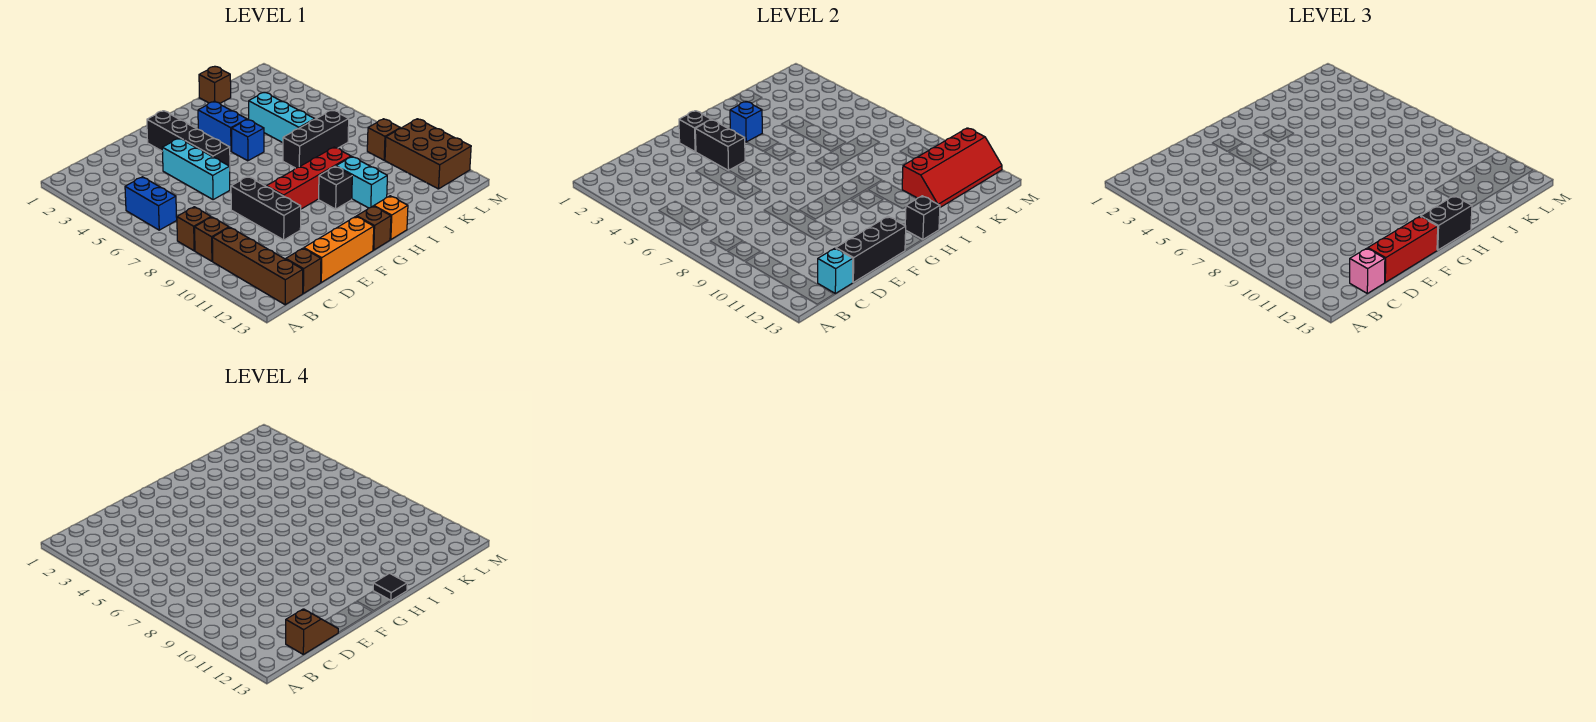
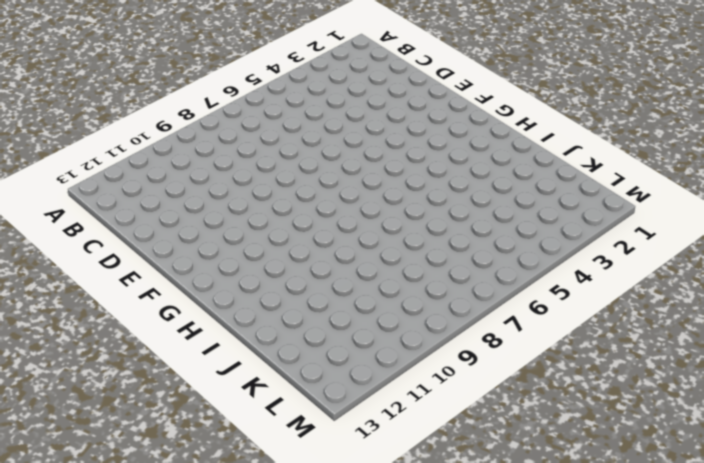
none -> blue 1x2 brick [125,177,177,230]
none -> brown 1x1 brick [177,207,211,251]
none -> brown 1x1 brick [195,217,229,261]
none -> brown 1x4 brick [212,227,303,305]

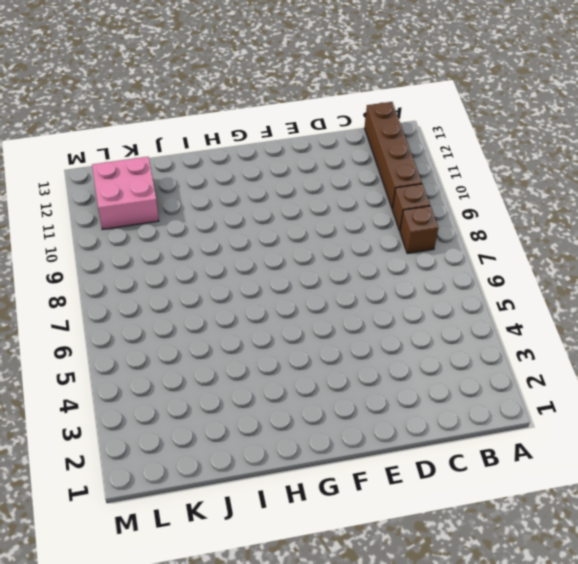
pink 2x2 brick [92,157,159,230] -> brown 2x3 brick [385,119,471,189]
none -> blue 1x2 brick [125,177,177,230]
none -> brown 1x1 brick [286,248,321,293]
none -> orange 1x3 brick [304,216,374,282]
none -> cyan 1x3 brick [162,138,230,200]

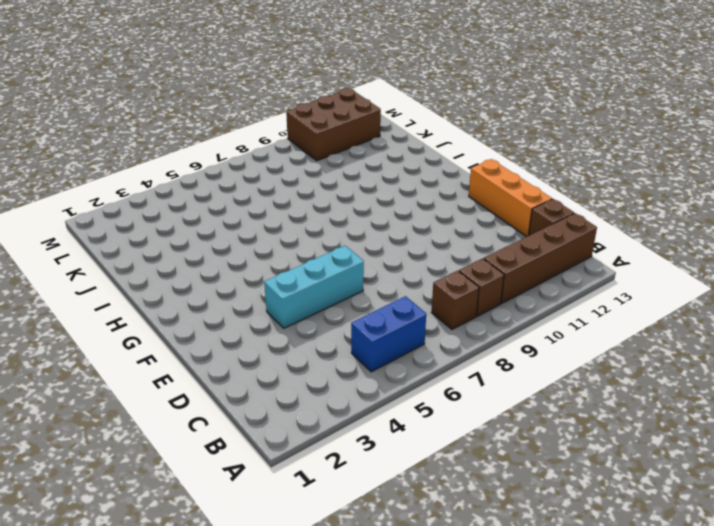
none -> black 1x3 brick [231,177,301,240]
none -> black 1x4 brick [147,111,230,166]
none -> red 1x4 brick [266,147,351,209]
none -> brown 1x1 brick [357,206,391,250]

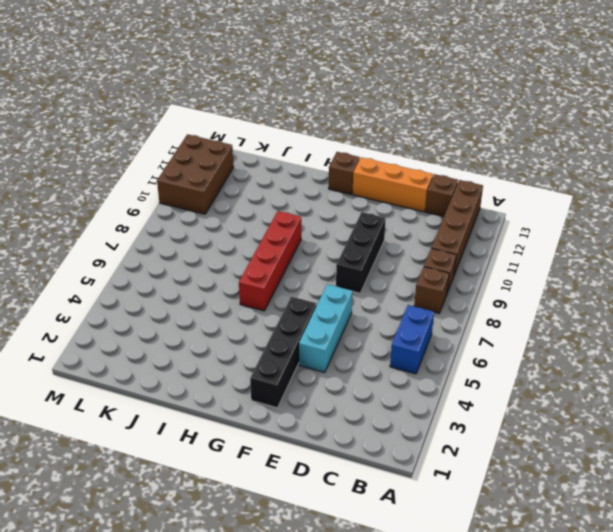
red 1x4 brick [239,211,301,311] -> red 1x4 brick turned to [266,147,351,209]
none -> blue 1x2 brick [198,101,247,151]
none -> blue 1x1 brick [232,119,264,161]
none -> black 1x1 brick [319,166,352,209]
none -> orange 1x1 brick [374,196,408,240]

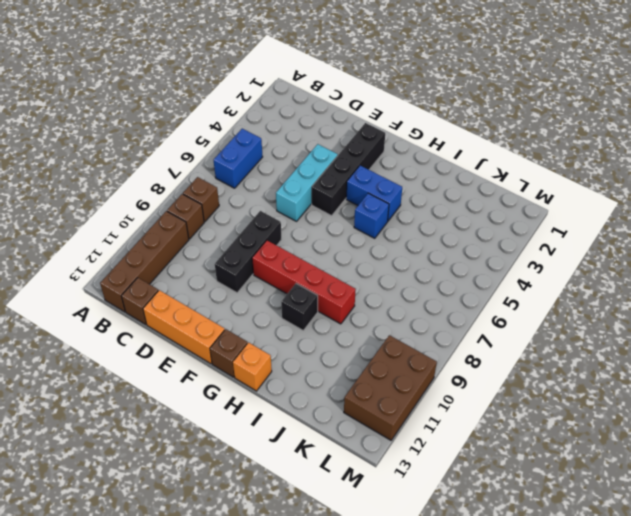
blue 1x2 brick [346,166,402,221] -> blue 1x2 brick turned to [198,101,247,151]
none -> black 1x3 brick [283,110,349,168]
none -> cyan 1x2 brick [336,157,387,208]
none -> brown 1x1 brick [199,67,231,103]
none -> cyan 1x3 brick [249,92,315,143]

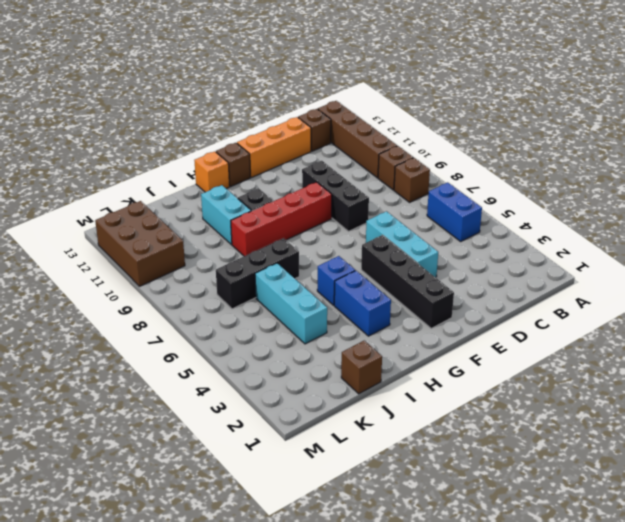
none -> brown 1x1 brick [367,119,400,160]
none -> cyan 1x1 brick [818,248,853,293]
none -> black 1x3 brick [836,217,906,282]
none -> black 1x1 brick [679,111,711,152]

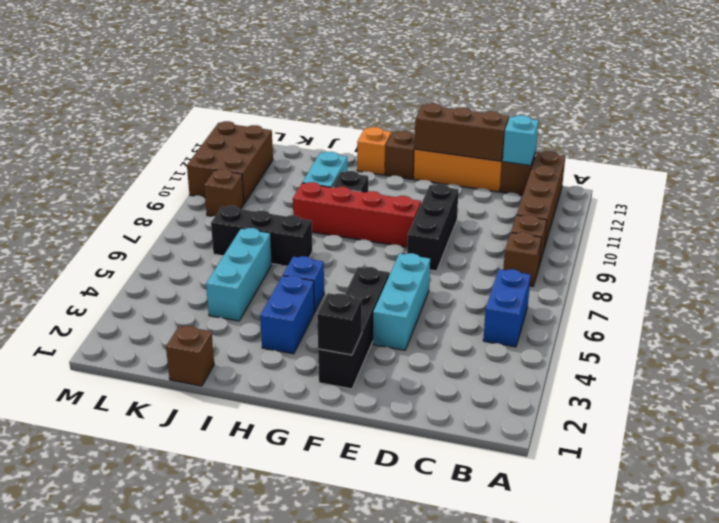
brown 1x3 brick [415,103,509,161] -> black 1x3 brick [836,217,906,282]
none -> black 1x2 brick [695,120,745,170]
none -> blue 1x1 brick [730,101,762,142]
none -> black 1x1 brick [905,196,940,240]
none -> red 2x4 slope [902,128,1002,207]

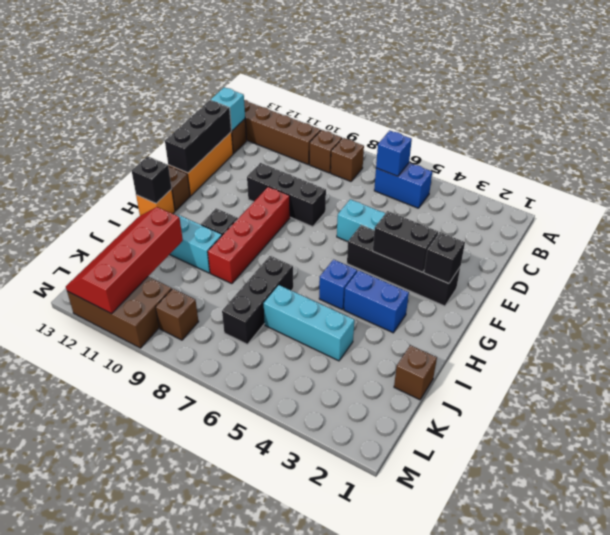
blue 1x1 brick [376,130,412,176] -> blue 1x1 brick moved to [730,101,762,142]
none -> pink 1x1 brick [1350,248,1385,293]
none -> red 1x3 brick [1368,216,1438,282]
none -> black 1x2 brick [1421,196,1472,250]
none -> brown 1x2 slope [286,609,338,654]

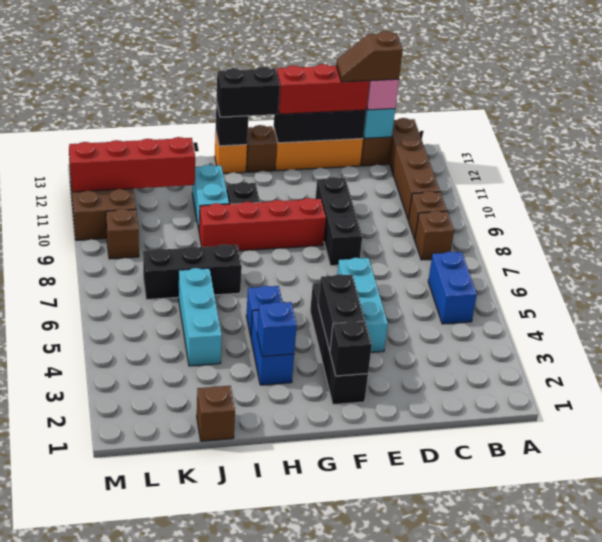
none -> black 1x1 tile [373,573,407,601]

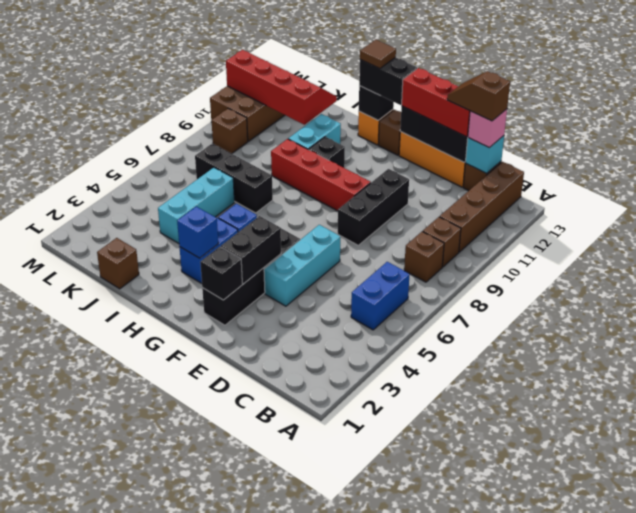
brown 1x1 tile [360,40,396,69] -> black 1x1 tile [373,573,407,601]

